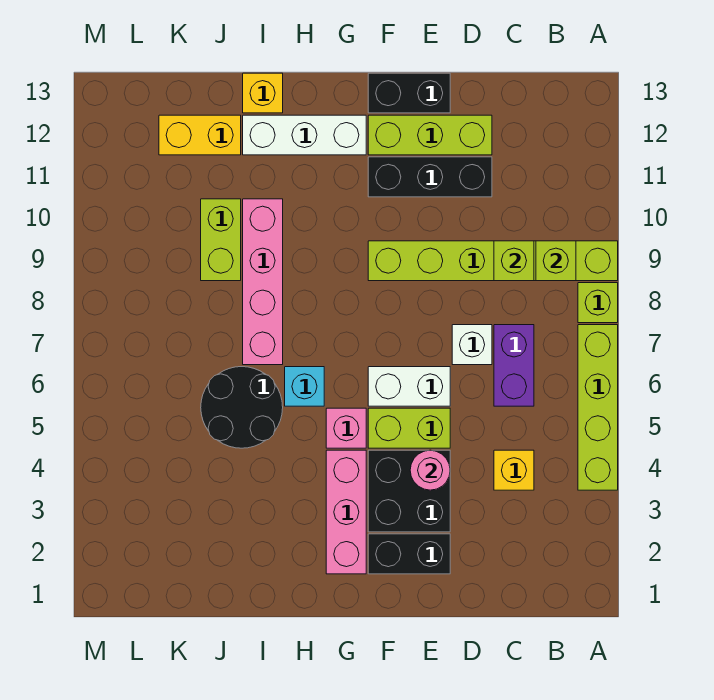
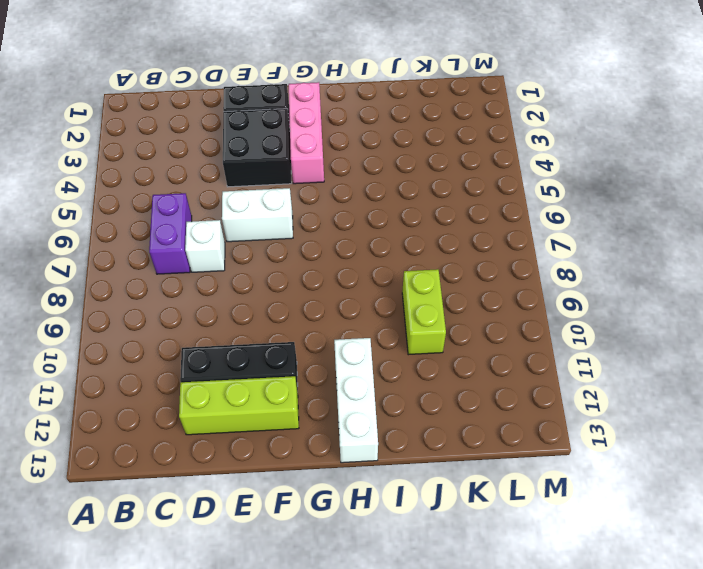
white 1x3 brick [334,338,378,463] -> white 1x3 brick turned to [243,115,366,155]
none -> lime 1x4 brick [578,325,618,490]
none -> lime 1x1 brick [578,283,618,323]
none -> lime 1x6 brick [368,241,618,281]

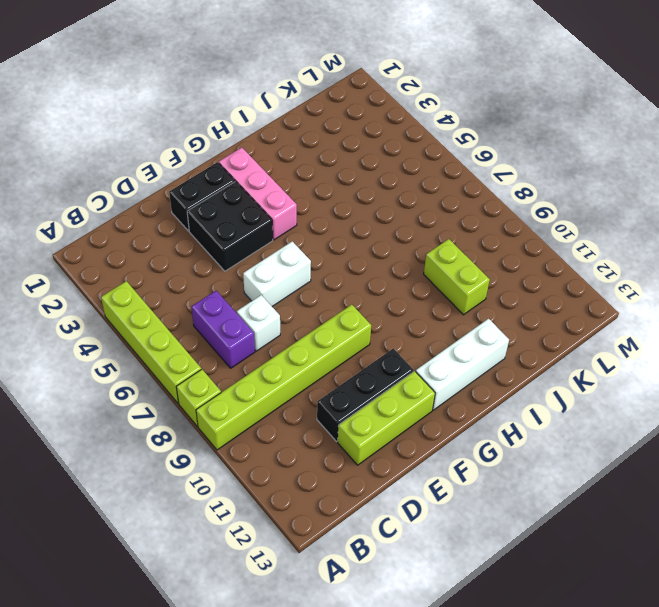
none -> yellow 1x1 brick [494,450,534,490]
none -> lime 1x2 brick [368,408,450,448]
none -> black 1x2 brick [368,73,450,113]

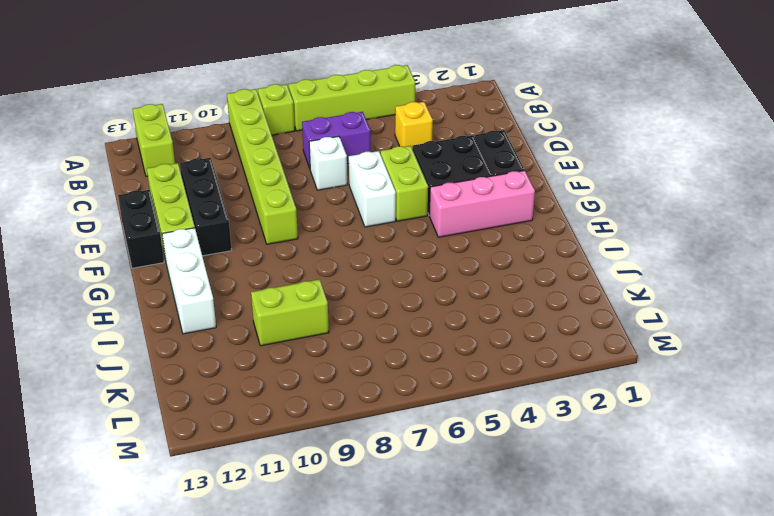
lime 1x2 brick [133,104,175,176] -> none
none -> pink 1x1 brick [326,408,366,448]
none -> cyan 1x1 brick [285,367,324,406]
none -> black 2x2 round brick [201,367,283,448]

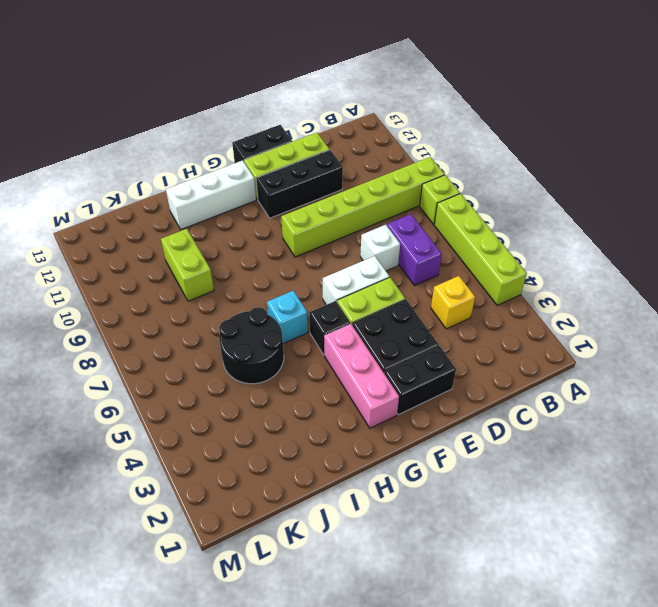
black 1x1 brick [309,301,350,355] -> pink 1x1 brick [326,408,366,448]
none -> pink 1x4 brick [243,199,283,365]
none -> yellow 1x1 brick [243,73,283,113]
none -> yellow 1x2 brick [159,115,241,155]

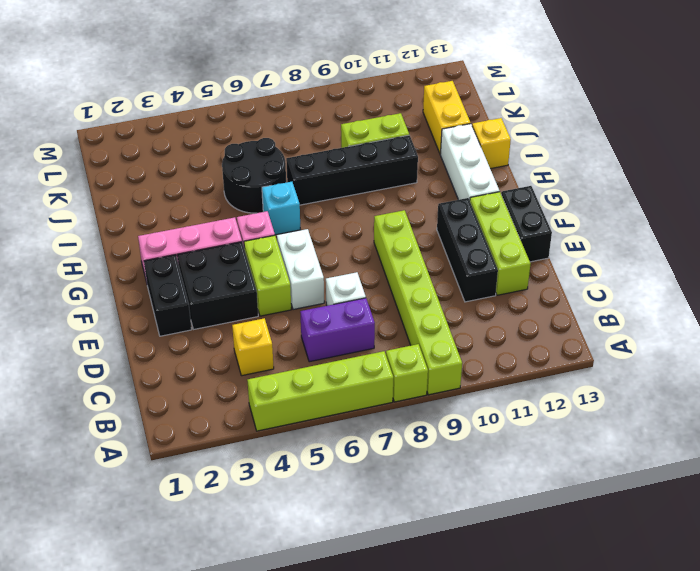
black 1x4 brick [286,135,418,205] -> pink 1x4 brick [243,199,283,365]
none -> lime 1x1 brick [536,241,576,281]
none -> lime 1x1 brick [494,241,534,281]
none -> pink 1x1 round brick [410,450,450,490]

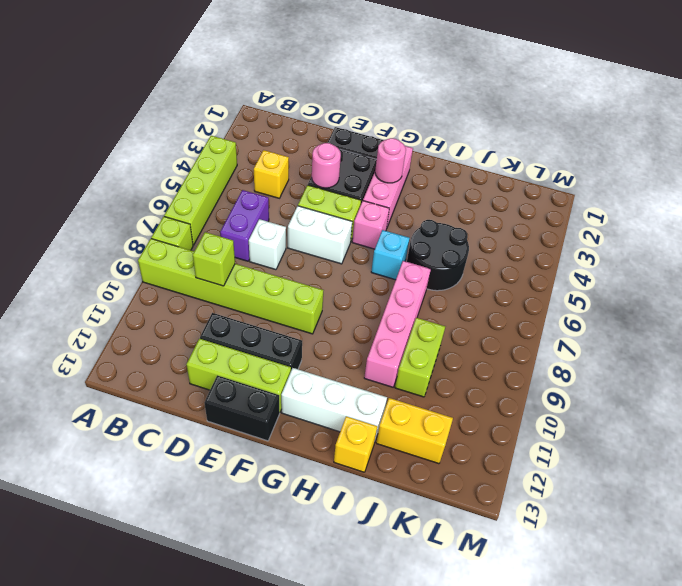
pink 1x1 round brick [375,138,406,183] -> none
none -> lime 1x1 brick [536,241,576,281]

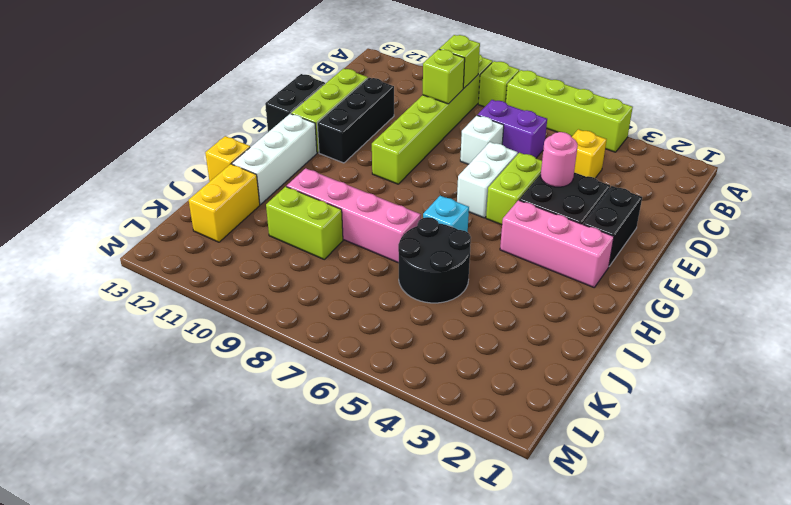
none -> pink 1x1 brick [326,408,366,448]

